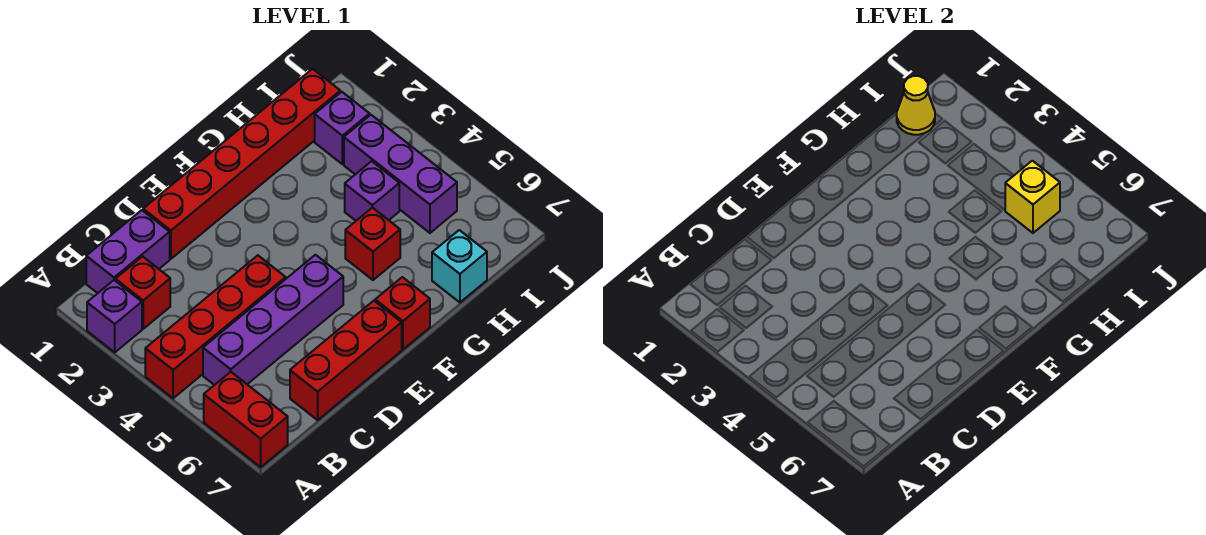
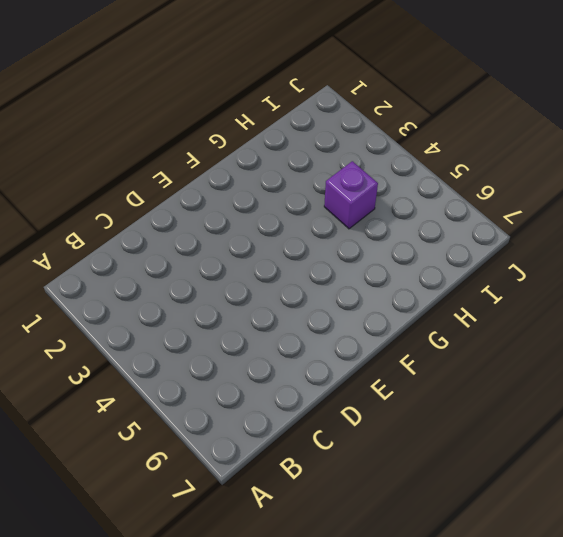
none -> purple 1x1 brick [87,280,142,352]
none -> red 1x4 brick [145,255,286,398]
none -> red 1x2 brick [204,372,288,467]

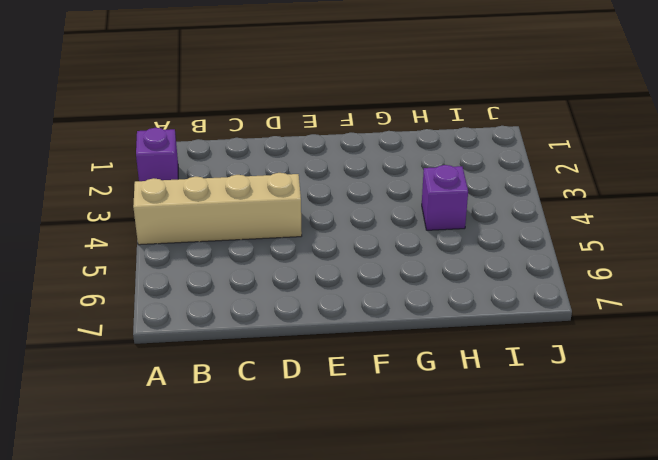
tan 1x4 brick [133,173,302,245] -> red 1x4 brick [145,255,286,398]
none -> red 1x2 brick [204,372,288,467]
none -> purple 1x2 brick [86,210,170,293]
none -> red 1x1 brick [115,257,170,329]

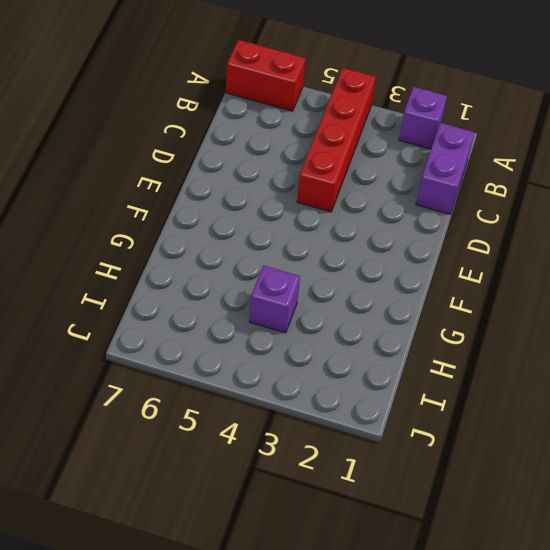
none -> red 1x1 brick [115,257,170,329]
none -> purple 1x4 brick [203,255,343,385]
none -> red 1x3 brick [290,301,402,420]

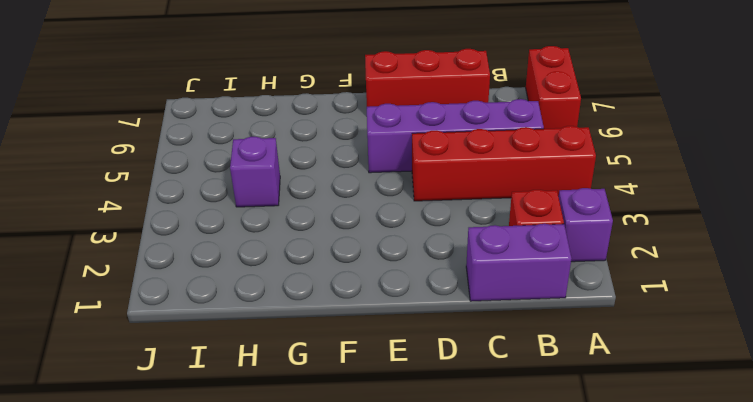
none -> red 1x6 brick [143,69,340,259]
none -> red 1x1 brick [375,277,430,349]
none -> red 1x1 brick [345,208,400,280]

